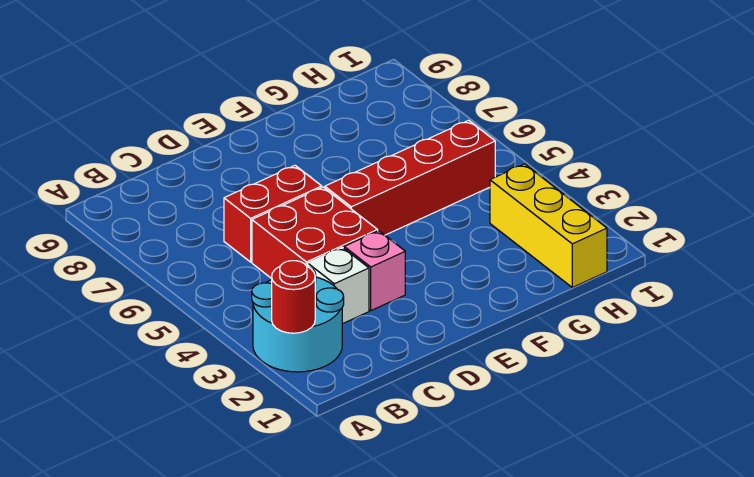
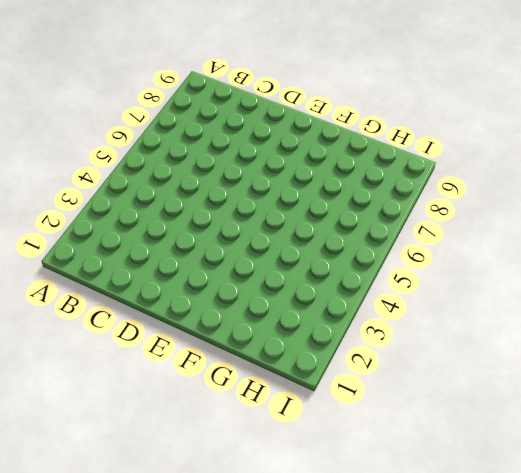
none -> cyan 2x2 round brick [252,269,344,372]
none -> white 1x1 brick [308,247,369,324]

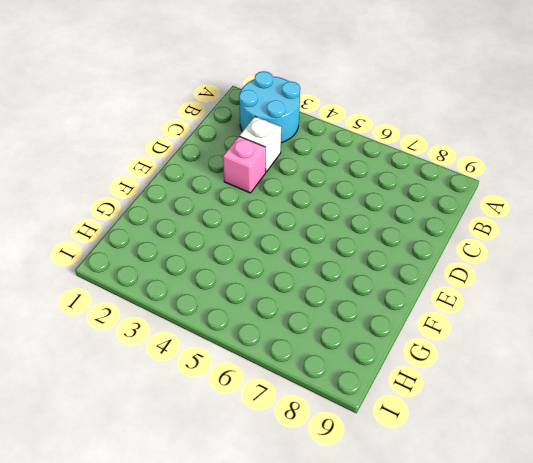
none -> red 2x2 brick [252,187,378,279]
none -> red 1x2 brick [224,166,322,262]

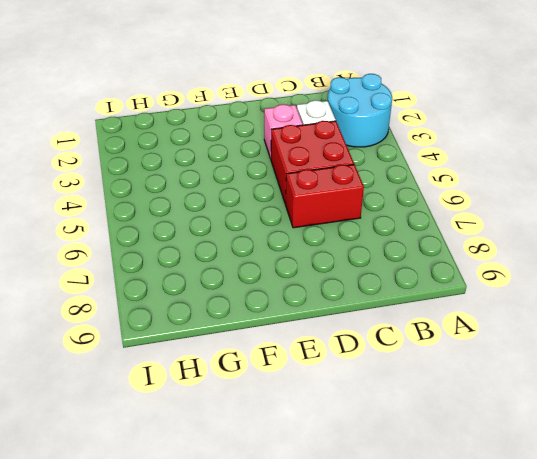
none -> red 1x4 brick [325,120,495,235]
none -> yellow 1x3 brick [490,164,607,287]

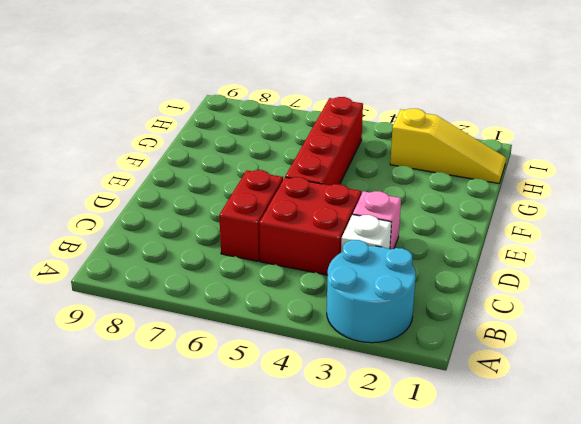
yellow 1x3 slope [390,109,506,183] -> yellow 1x3 brick [490,164,607,287]
none -> red 1x1 round brick [272,261,315,333]

